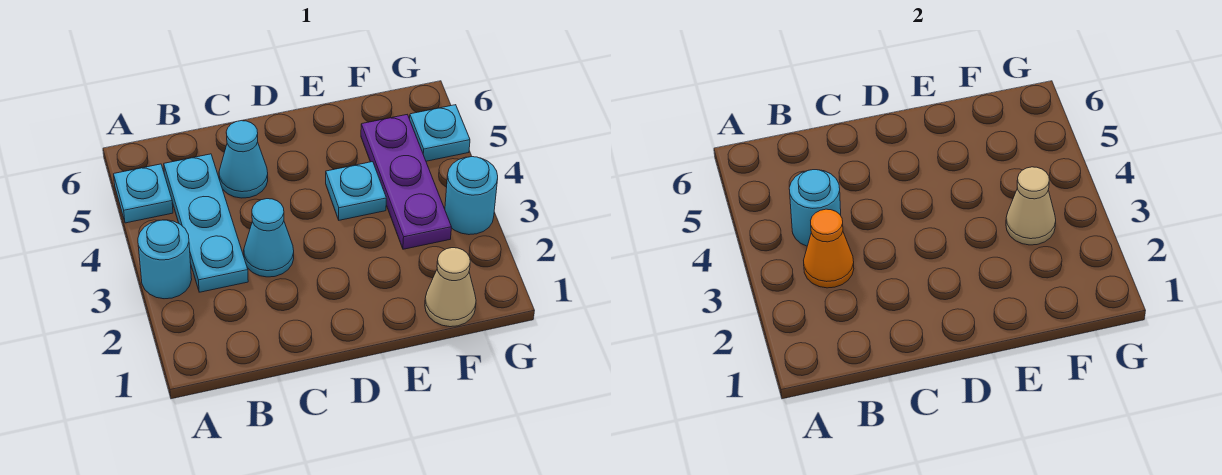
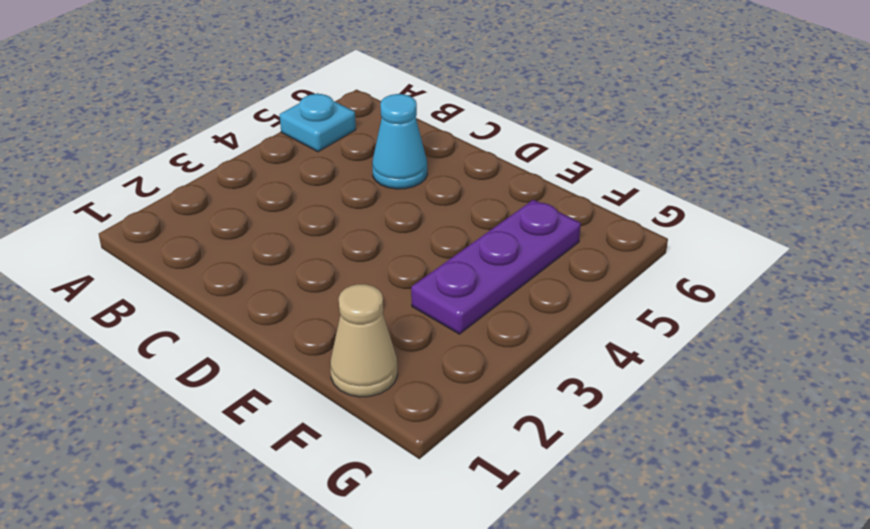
none -> cyan 1x1 round brick [138,220,192,299]
none -> cyan 1x3 plate [164,154,248,292]
none -> cyan 1x1 cone [244,199,294,277]

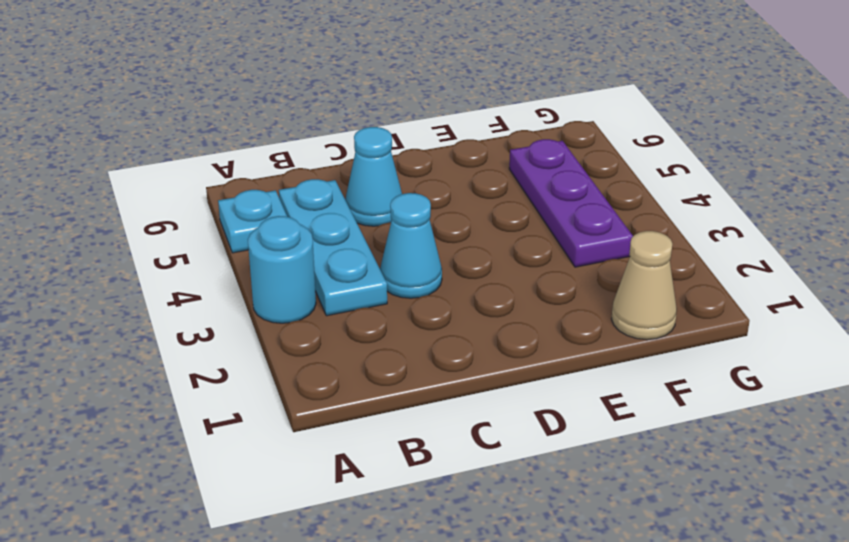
none -> cyan 1x1 plate [326,162,386,220]
none -> cyan 1x1 round brick [445,157,498,235]
none -> cyan 1x1 plate [410,105,470,161]

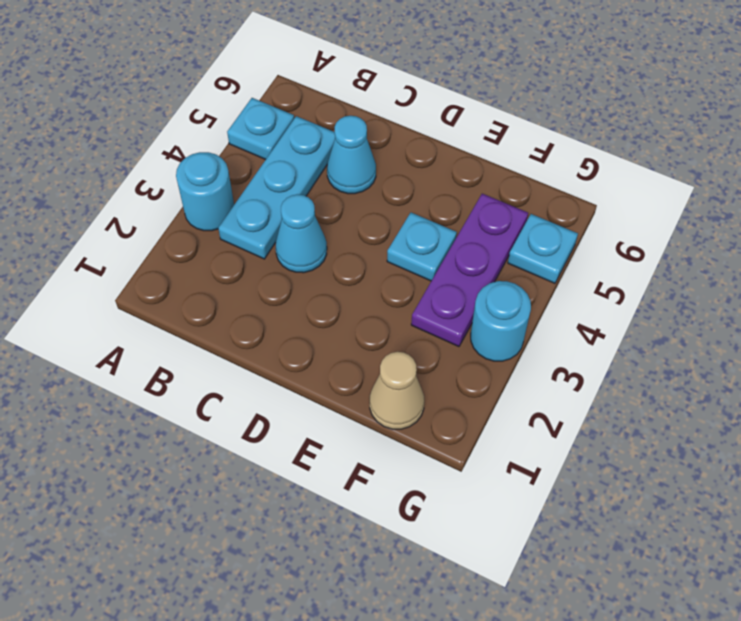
none -> orange 1x1 cone [804,209,854,288]
none -> cyan 1x1 round brick [789,170,841,246]
none -> tan 1x1 cone [1006,167,1056,245]

